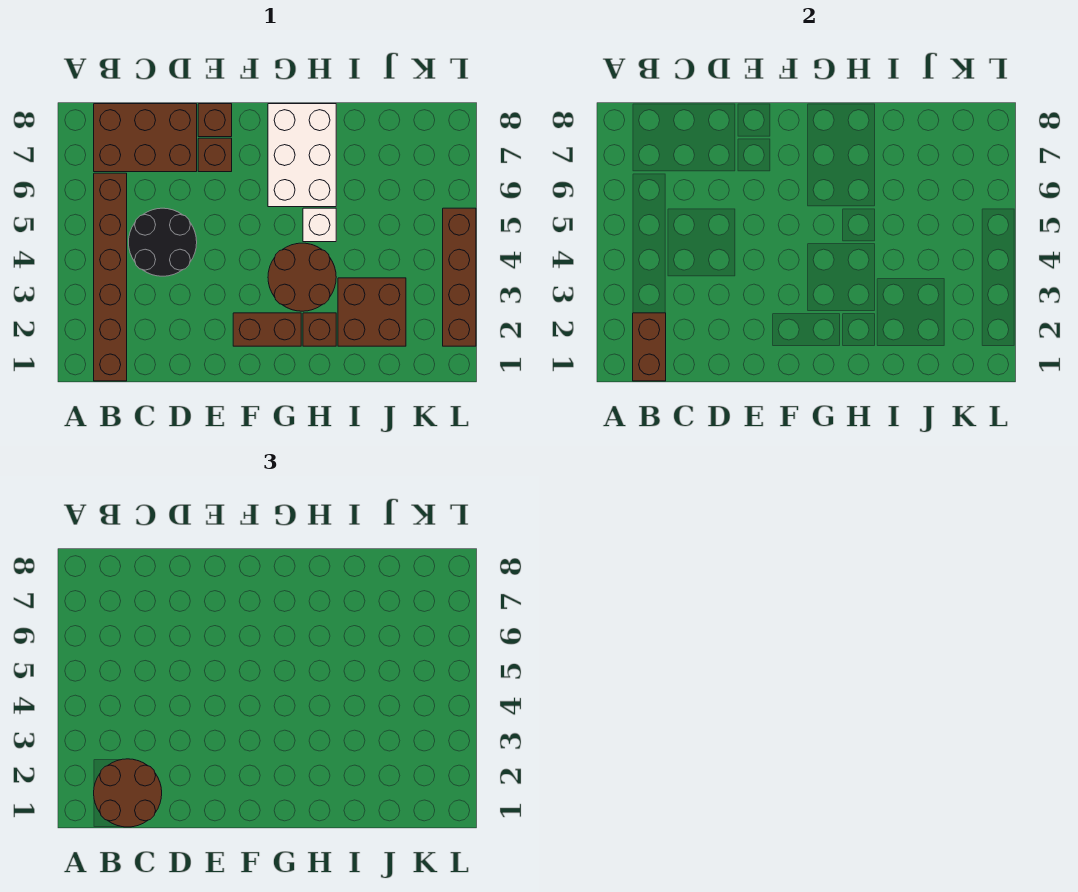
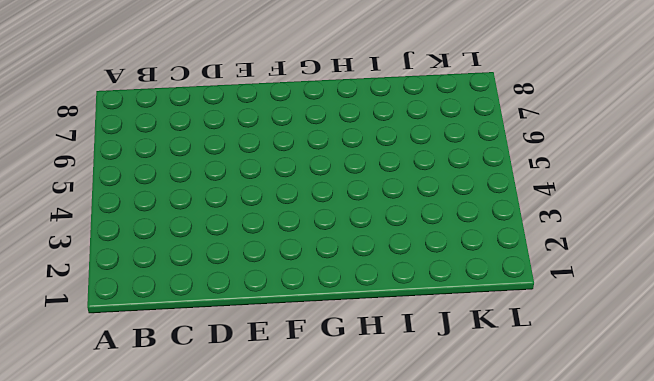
none -> brown 1x6 brick [94,173,127,381]
none -> brown 2x3 brick [94,104,197,172]
none -> black 2x2 round brick [129,208,197,276]

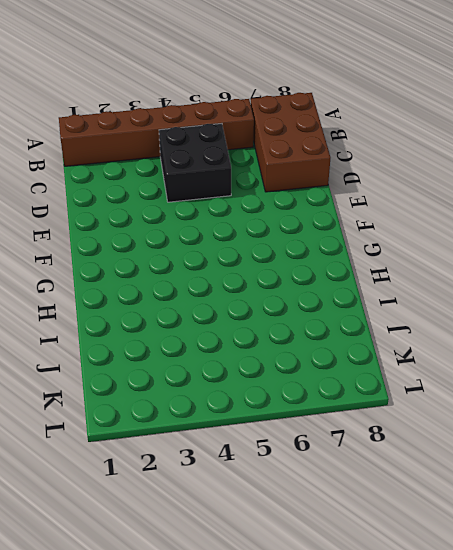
black 2x2 brick [159,124,231,202] -> black 2x2 round brick [129,208,197,276]
none -> brown 1x1 brick [198,138,232,172]
none -> brown 1x1 brick [198,104,232,137]
none -> brown 1x2 brick [233,313,301,346]

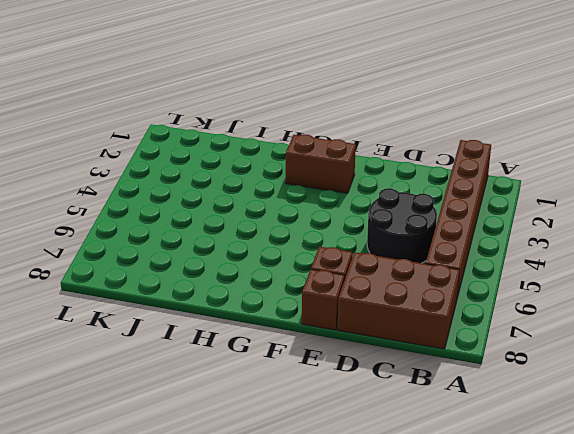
none -> brown 2x2 round brick [268,243,336,311]
none -> white 2x3 brick [268,104,336,207]
none -> brown 1x1 brick [303,313,336,346]

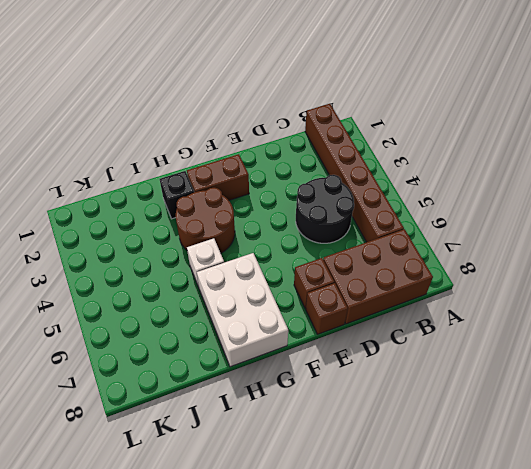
black 1x1 brick [160,171,194,219] -> brown 1x1 brick [303,313,336,346]
none -> brown 2x2 brick [338,278,406,346]
none -> brown 1x4 brick [443,208,476,346]
none -> brown 1x2 brick [633,313,666,381]

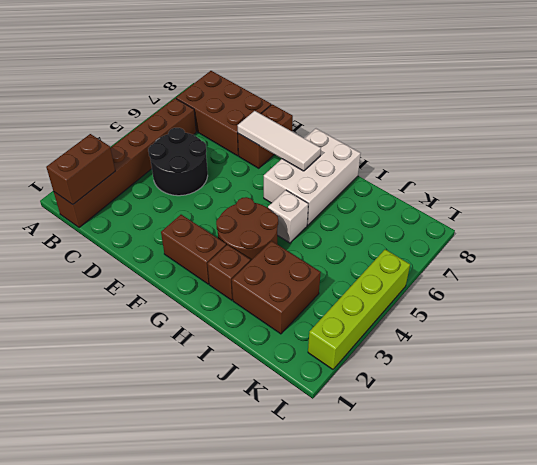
white 1x3 tile [238,111,321,171] -> none
lime 1x4 brick [308,249,410,369] -> brown 1x4 brick [443,208,476,346]
none -> brown 2x2 round brick [94,759,162,827]

